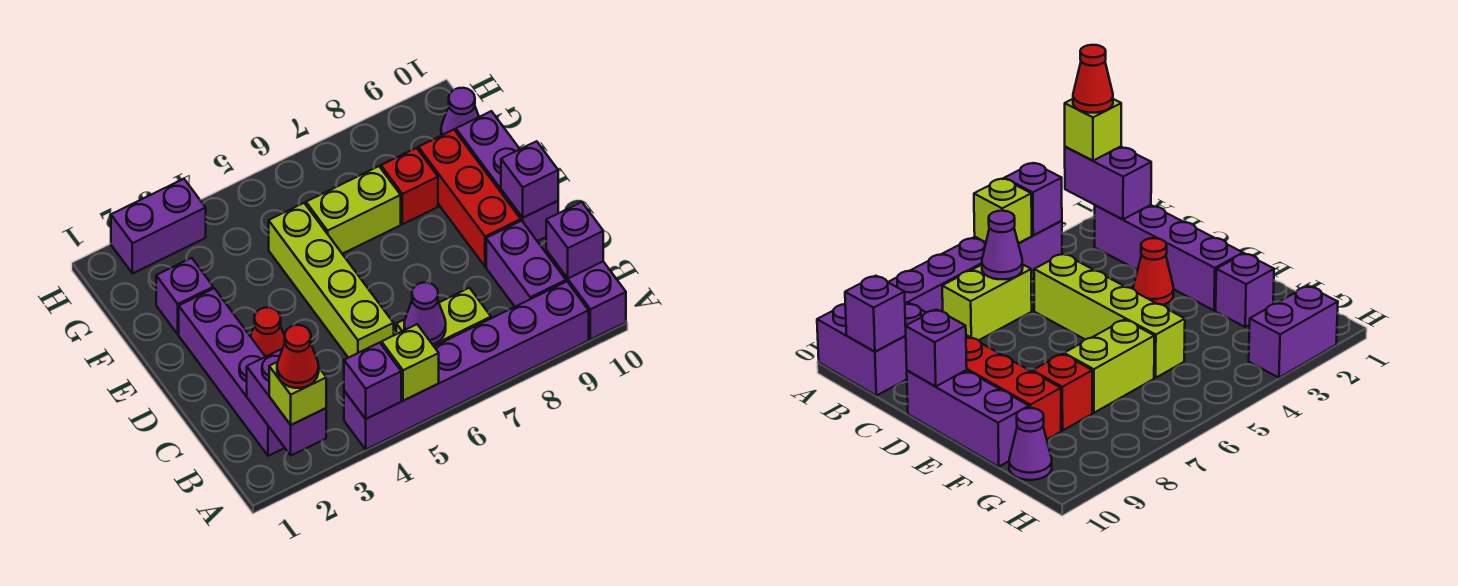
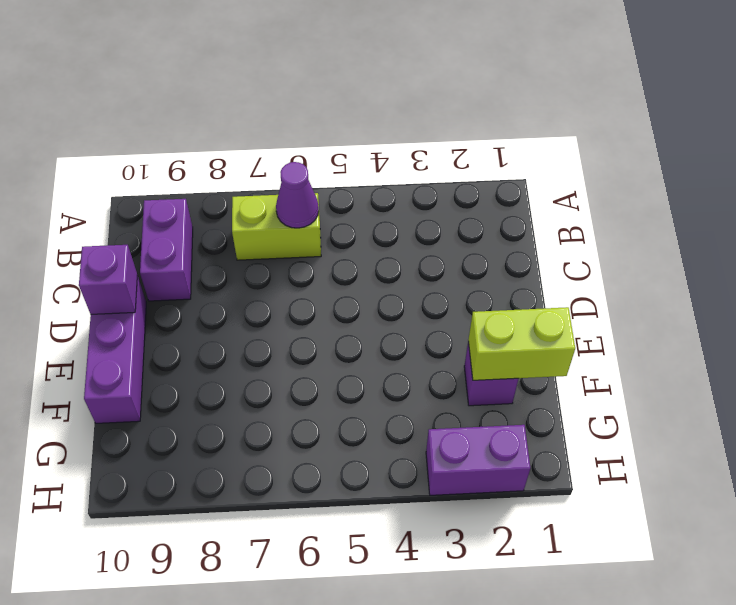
lime 1x2 brick [468,307,575,380] -> lime 1x2 brick moved to [306,166,401,254]
none -> purple 1x6 brick [344,282,589,449]
none -> purple 1x2 brick [546,250,626,340]
none -> purple 1x4 brick [179,288,285,456]

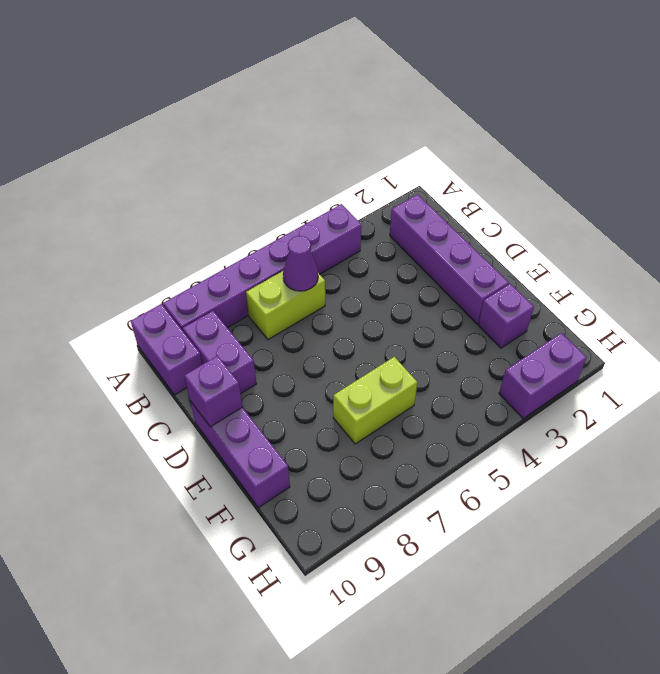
none -> lime 1x4 brick [269,203,394,358]
none -> red 1x1 cone [250,307,285,357]
none -> red 1x3 brick [418,130,521,267]

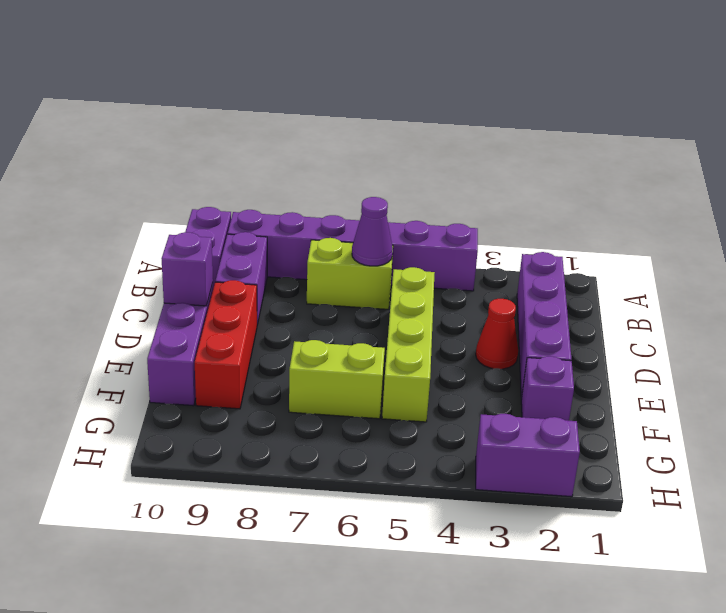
none -> red 1x1 brick [381,148,438,224]
none -> purple 1x1 cone [441,88,479,135]
none -> purple 1x2 brick [247,349,326,455]

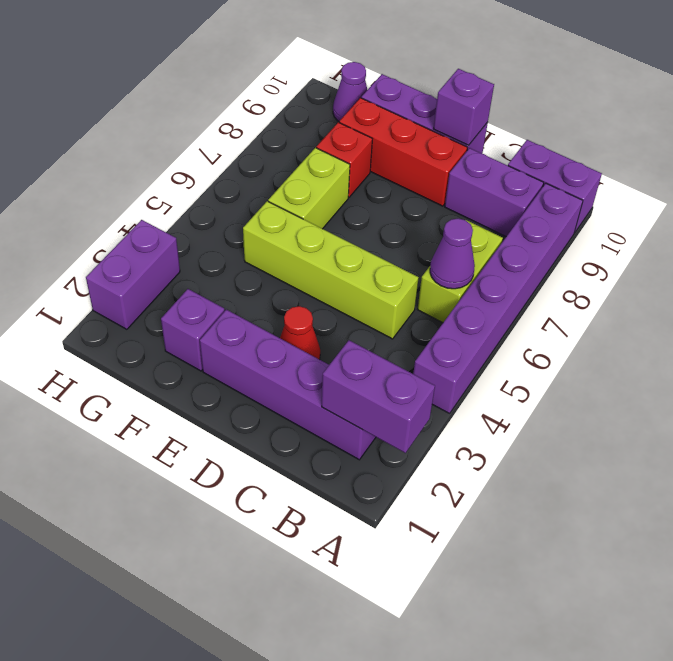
none -> purple 1x1 brick [344,343,401,419]
none -> lime 1x1 brick [382,324,439,401]
none -> purple 1x1 brick [546,202,603,278]

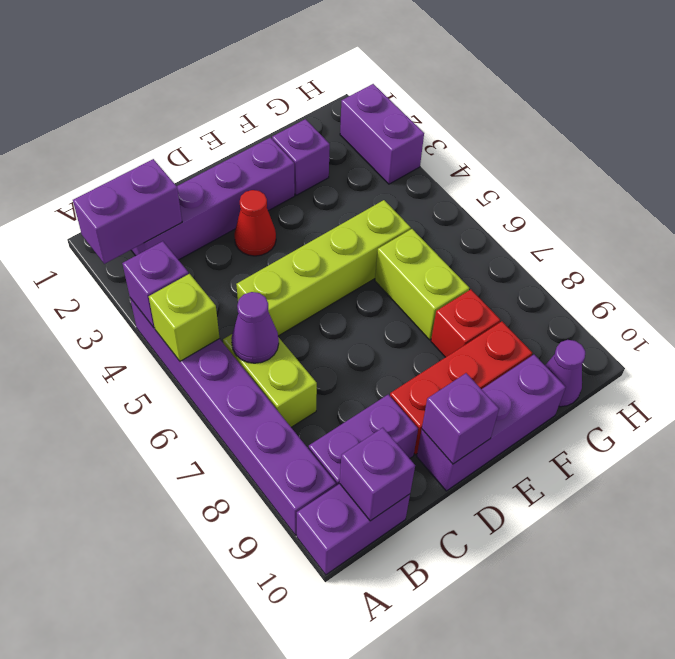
none -> lime 1x1 brick [269,362,326,425]
none -> red 1x1 cone [277,325,319,388]

